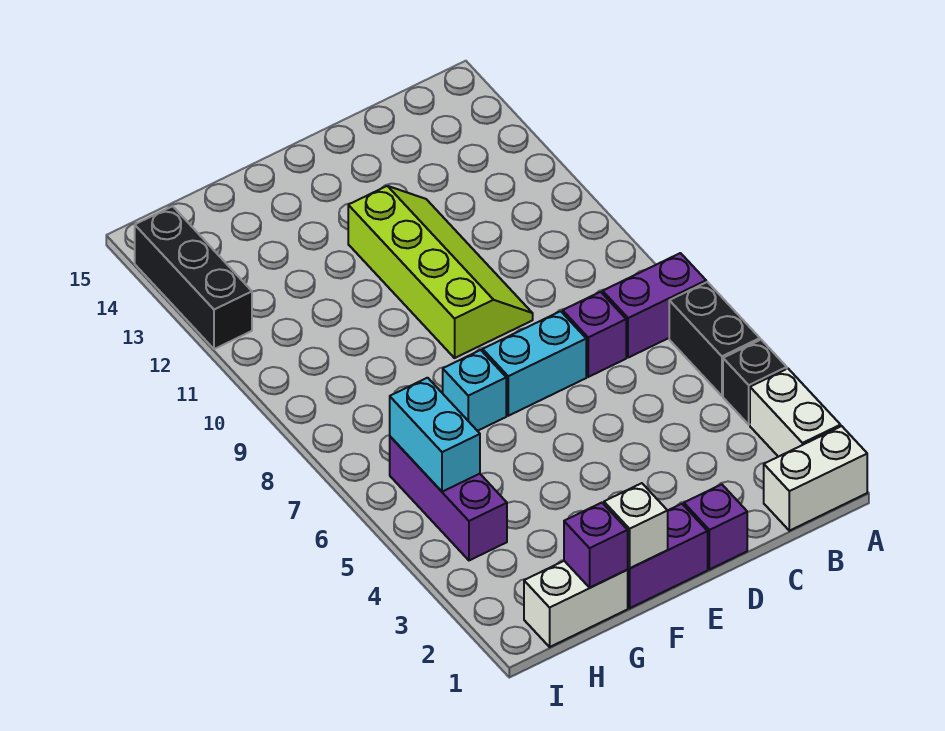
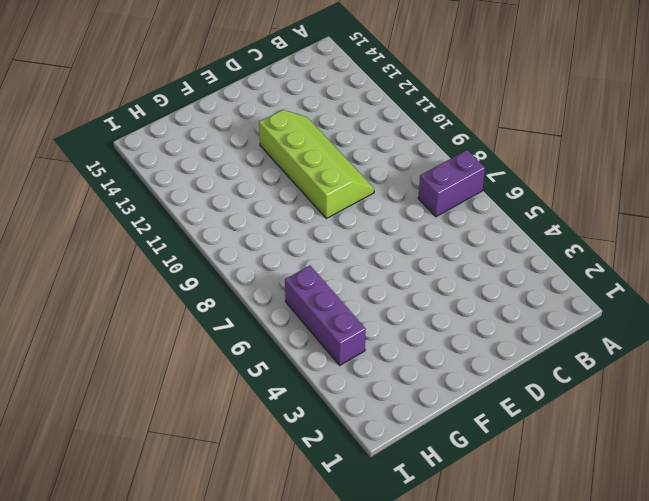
none -> white 1x2 brick [764,426,867,531]
none -> white 1x2 brick [750,369,841,457]
none -> black 1x1 brick [723,340,787,425]

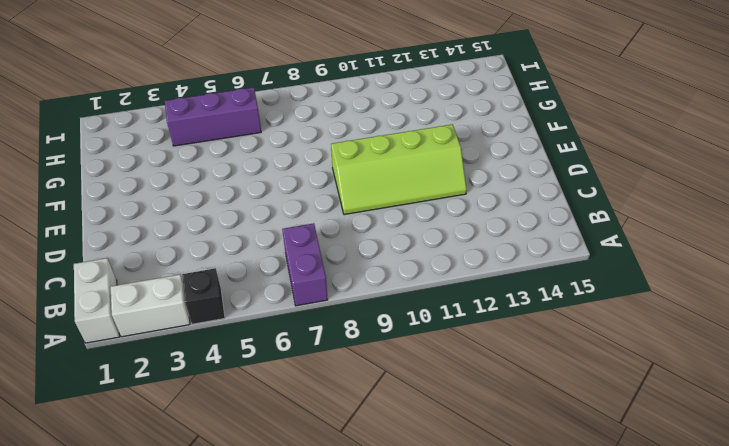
none -> black 1x2 brick [669,282,760,396]
none -> purple 1x1 brick [563,292,626,377]
none -> purple 1x1 brick [684,484,747,570]

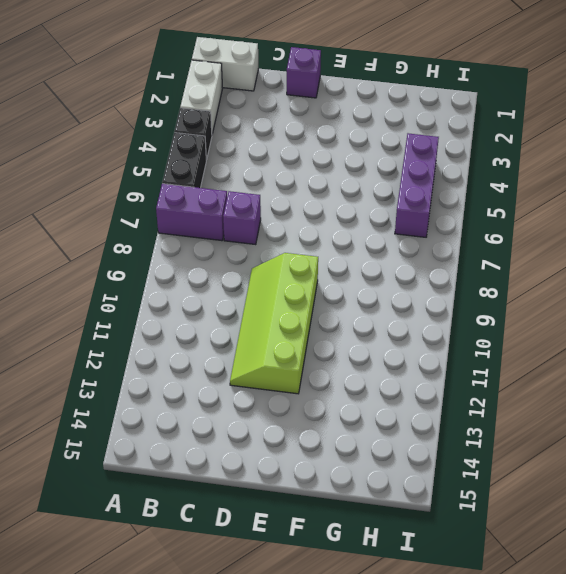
none -> cyan 1x2 brick [483,311,586,416]
none -> purple 1x2 brick [627,504,708,608]
none -> cyan 1x1 brick [443,350,506,431]

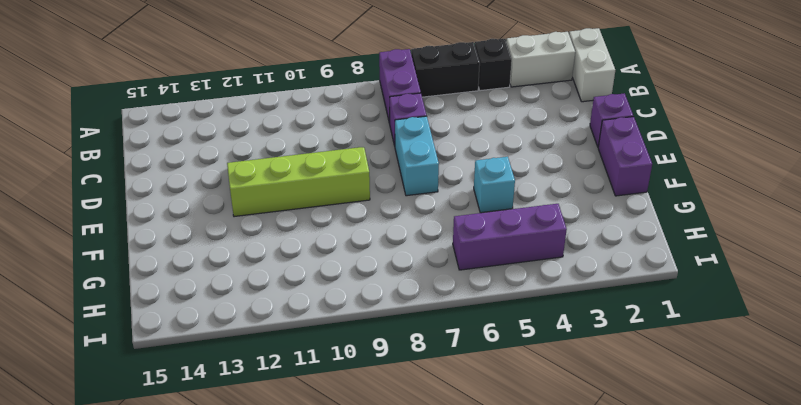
cyan 1x1 brick [474,157,515,213] -> cyan 1x1 brick moved to [443,350,506,431]
none -> white 1x2 brick [524,561,628,647]
none -> black 1x3 brick [135,206,252,349]
none -> white 1x1 brick [604,483,668,568]

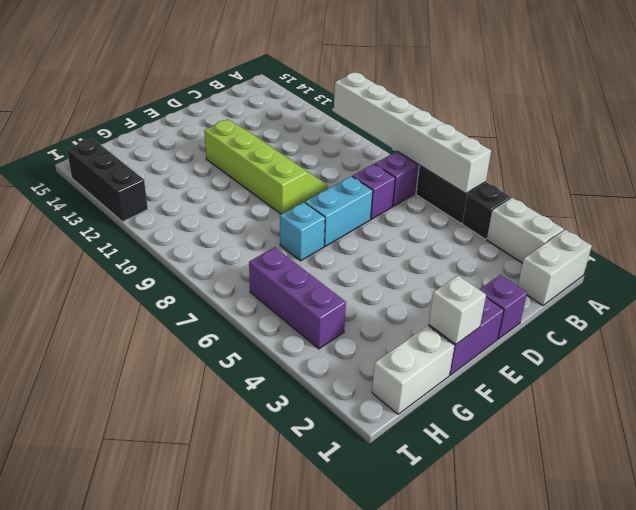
white 1x6 brick [334,72,491,194] -> none
none -> purple 1x1 brick [564,503,628,588]
none -> cyan 1x2 brick [390,378,480,492]

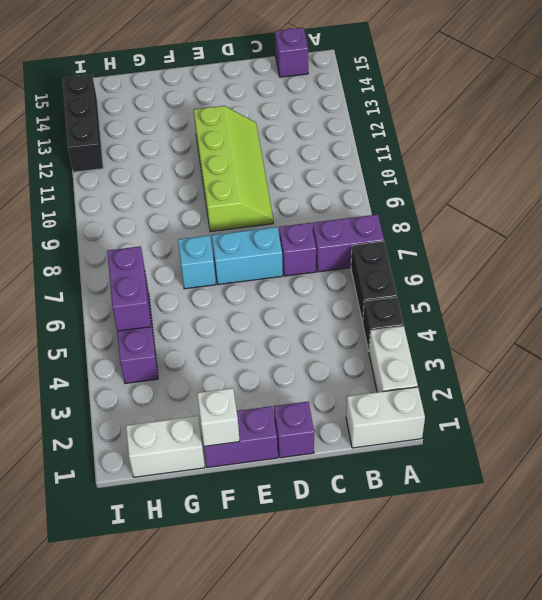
purple 1x1 brick [275,28,308,77] -> purple 1x1 brick moved to [564,503,628,588]
purple 1x2 brick [107,246,151,331] -> cyan 1x2 brick [390,378,480,492]

